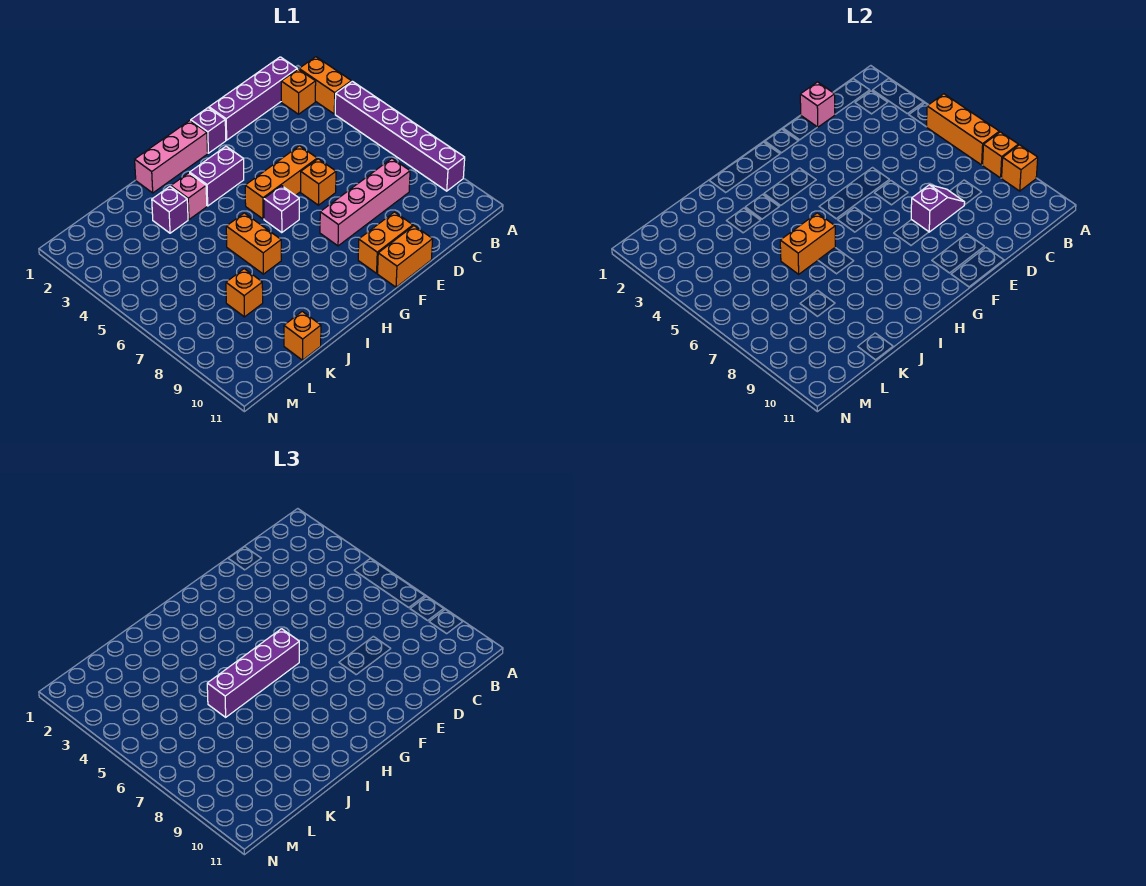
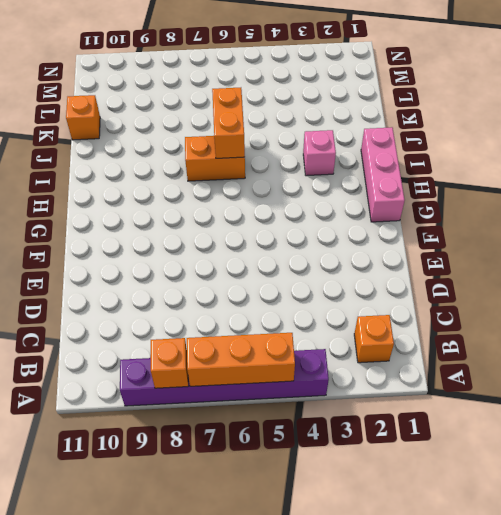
none -> orange 1x2 brick [299,57,351,114]
none -> purple 1x4 brick [209,57,297,140]
none -> pink 1x4 brick [320,159,410,246]

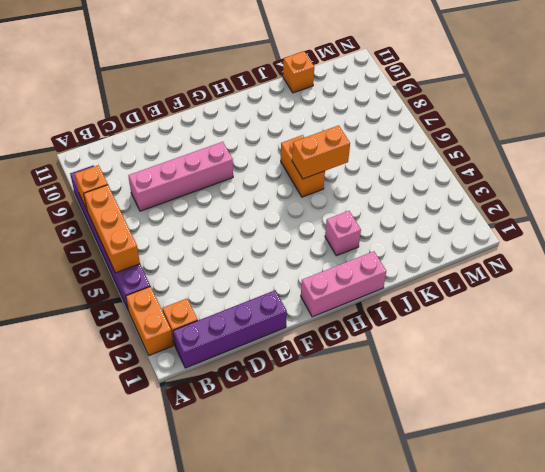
none -> orange 1x3 brick [245,146,317,219]
none -> orange 1x1 brick [301,159,336,205]
none -> orange 1x2 brick [358,212,413,273]

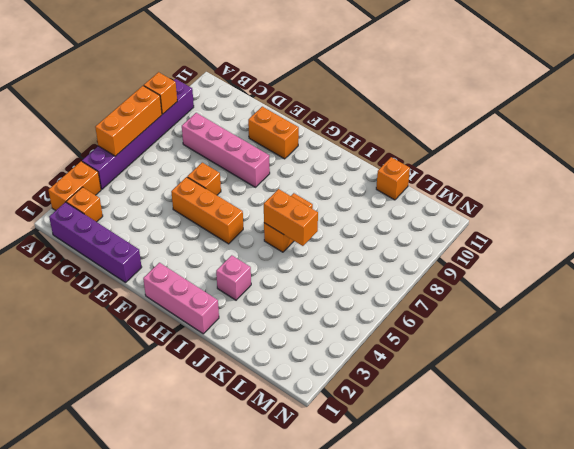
none -> orange 1x2 brick [378,226,433,287]
none -> purple 1x1 brick [191,108,226,153]
none -> purple 1x2 brick [190,146,244,206]

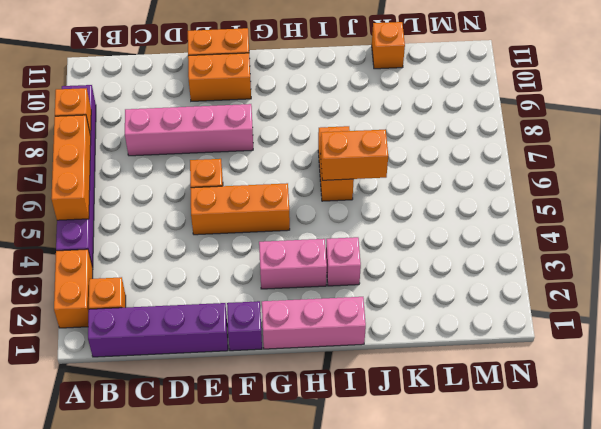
pink 1x2 brick [259,239,327,289] -> purple 1x2 brick [190,146,244,206]
none -> purple 1x1 brick [264,186,299,233]
none -> purple 1x1 brick [152,187,188,233]
none -> orange 1x1 brick [226,269,263,317]

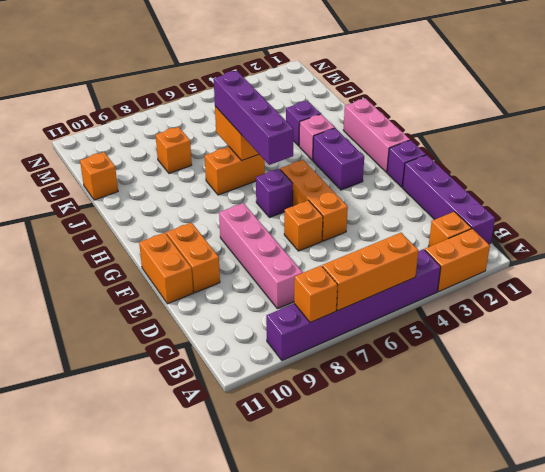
none -> orange 1x1 brick [1002,145,1038,191]
none -> pink 1x1 brick [800,82,835,127]
none -> purple 1x2 slope [911,185,965,232]

